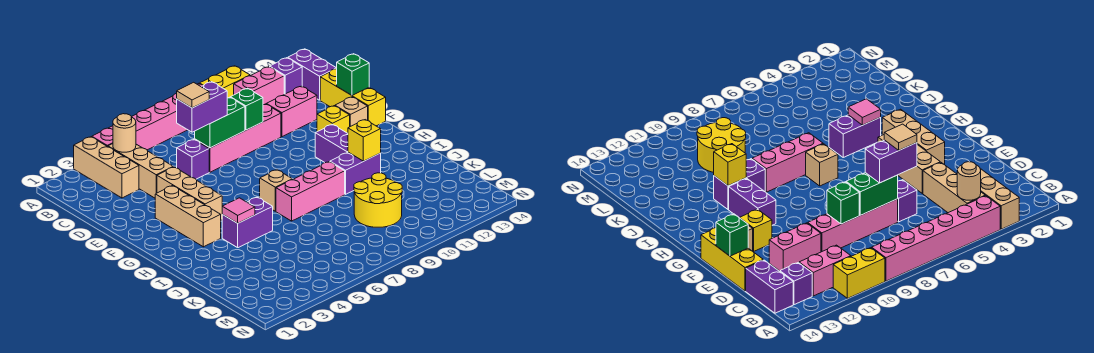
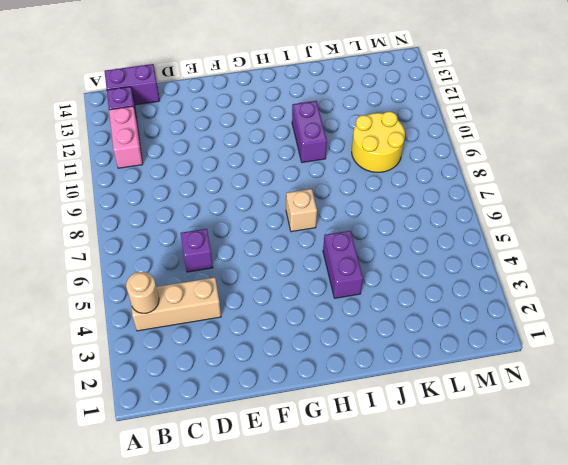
none -> tan 1x3 brick [74,137,139,198]
none -> pink 1x6 brick [92,83,203,150]
none -> yellow 1x2 brick [200,66,250,98]

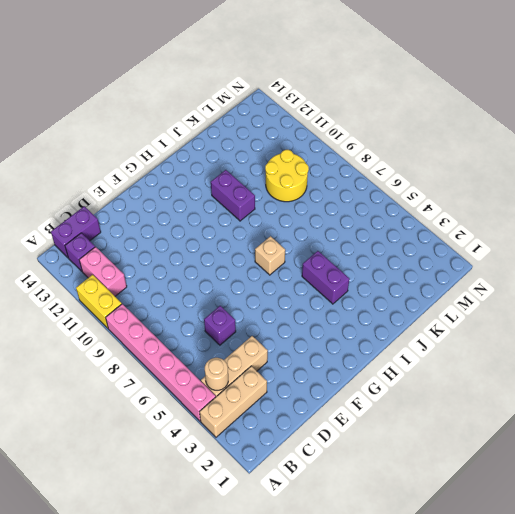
none -> pink 1x4 brick [195,104,281,172]
none -> pink 1x2 brick [266,86,317,137]
none -> yellow 1x3 brick [320,69,386,126]

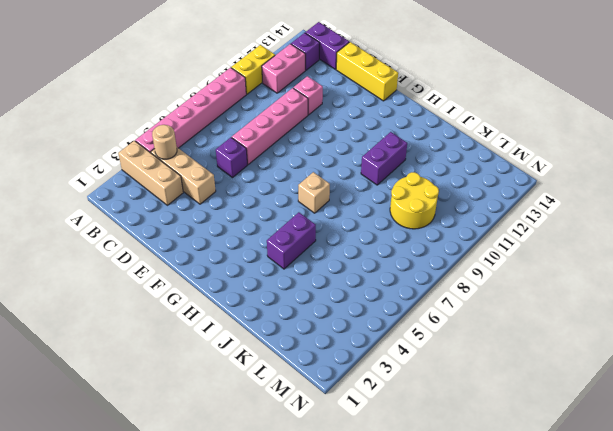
pink 1x1 brick [293,76,323,115] -> pink 1x2 brick [266,86,317,137]
none -> tan 1x3 brick [157,167,222,220]
none -> tan 1x3 brick [155,186,221,247]
none -> yellow 1x1 brick [317,106,350,133]

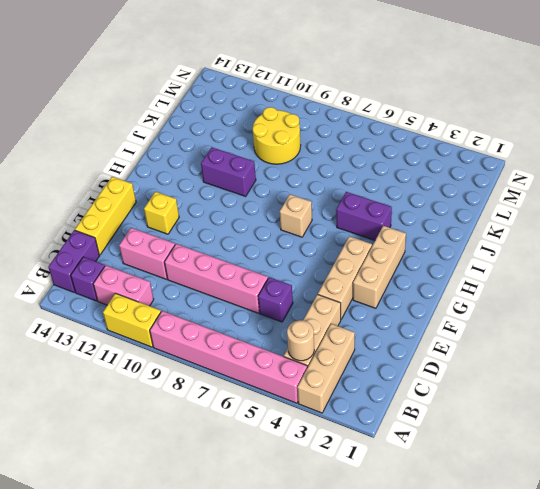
none -> tan 1x1 brick [335,97,368,126]
none -> purple 1x2 brick [315,124,348,163]
none -> pink 1x3 brick [276,162,345,221]

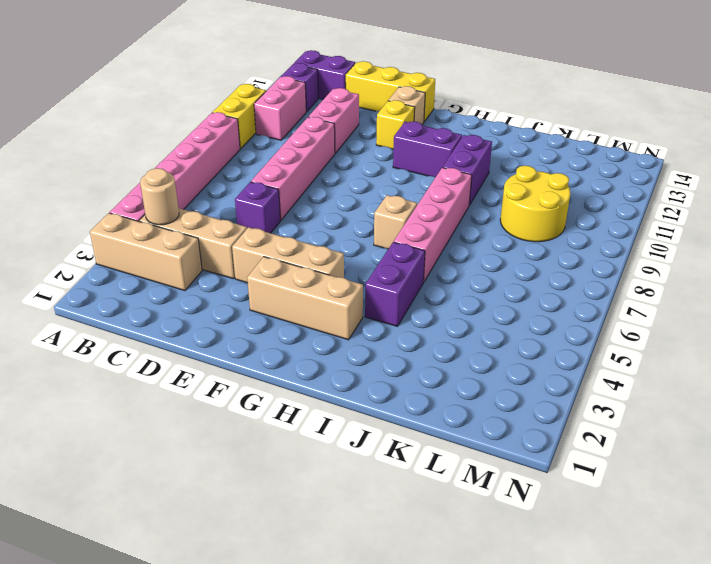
pink 1x4 brick [394,168,472,282] -> pink 1x3 brick [276,162,345,221]
none -> green 1x2 brick [195,97,245,148]
none -> green 1x1 brick [230,88,263,130]
none -> green 1x1 brick [337,54,369,95]

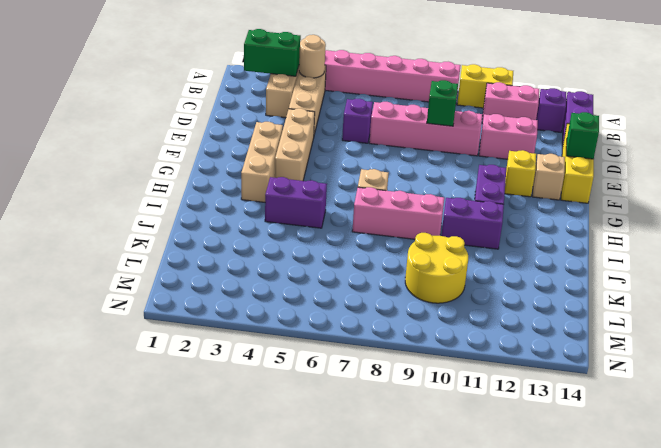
green 1x2 brick [244,29,301,76] -> green 1x2 brick moved to [195,97,245,148]
none -> pink 1x1 tile [222,198,255,223]
none -> yellow 1x1 brick [348,120,381,161]
none -> purple 1x2 brick [177,82,227,132]

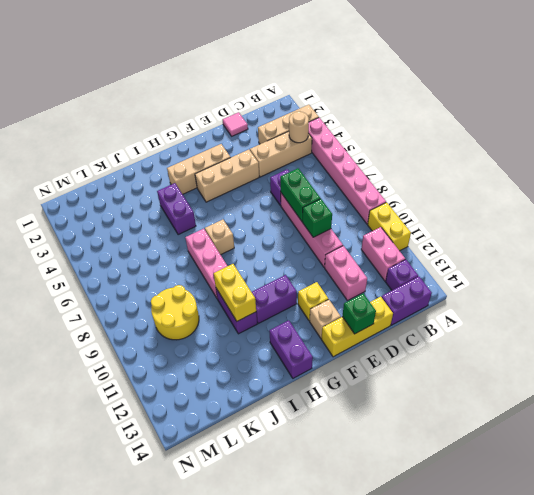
pink 1x1 tile [223,112,248,136] -> pink 1x1 tile moved to [222,198,255,223]
purple 1x2 brick [269,320,313,378] -> purple 1x2 brick moved to [177,82,227,132]
yellow 1x2 brick [214,264,256,321] -> yellow 1x1 brick [348,120,381,161]
none -> tan 1x1 tile [177,82,209,108]

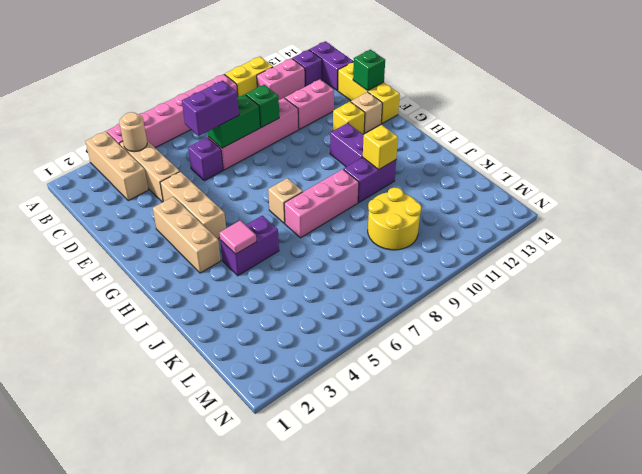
none -> tan 1x1 tile [177,82,209,108]

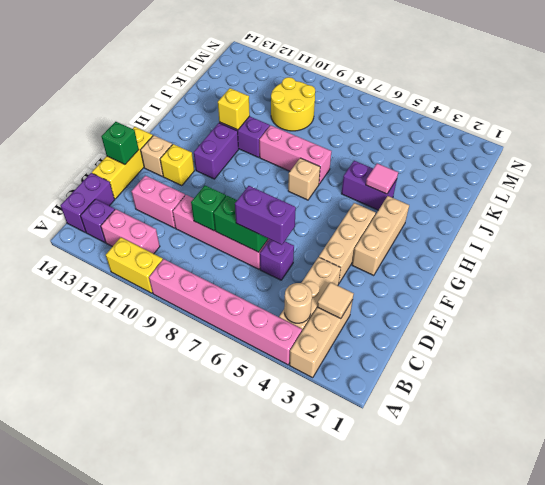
tan 1x1 tile [317,282,354,319] -> tan 1x1 tile moved to [177,82,209,108]

